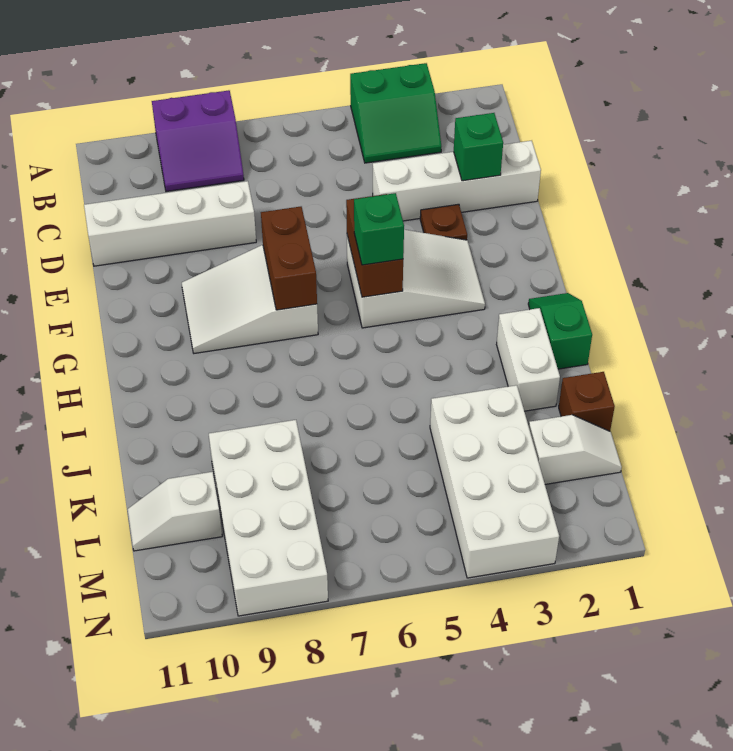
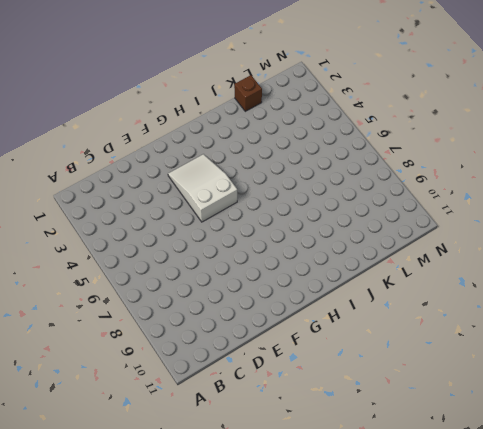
none -> green 2x2 slope [350,63,441,163]
none -> purple 2x2 slope [152,90,244,192]
none -> white 1x4 brick [373,141,541,221]

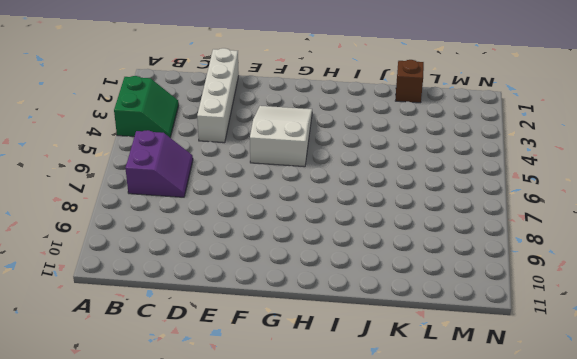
purple 2x2 slope [125,130,193,197] -> purple 2x2 slope moved to [152,90,244,192]
none -> white 1x4 brick [84,181,256,266]
none -> brown 1x1 plate [420,204,467,240]
none -> white 2x3 slope [182,245,318,353]

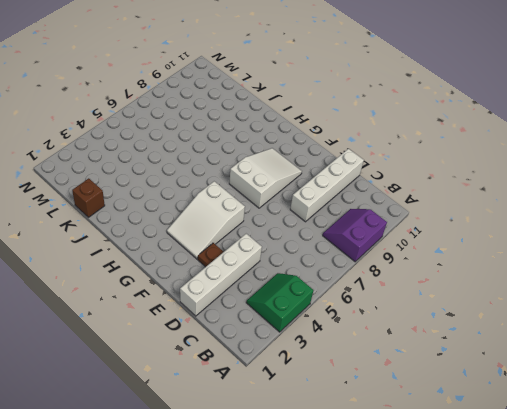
none -> green 1x2 slope [528,293,592,369]
none -> white 1x2 brick [497,308,560,411]
none -> white 2x4 brick [430,385,559,578]

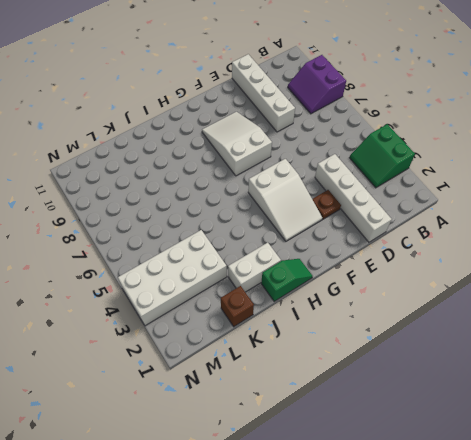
none -> white 2x4 brick [209,420,328,616]
none -> white 1x2 slope [529,415,622,484]
none -> white 1x2 slope [128,472,222,551]

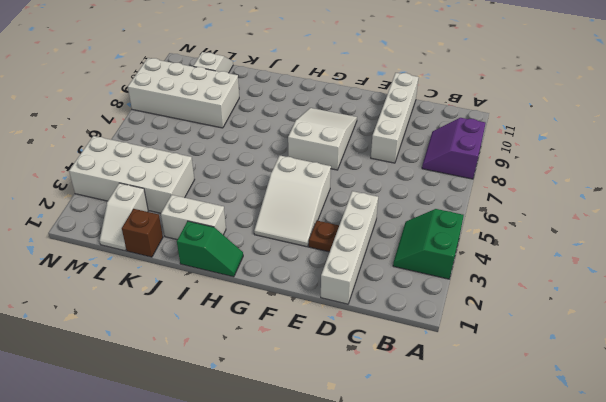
none -> green 1x1 brick [454,113,503,181]
none -> brown 1x2 brick [346,194,403,297]
none -> brown 1x2 brick [261,207,317,310]

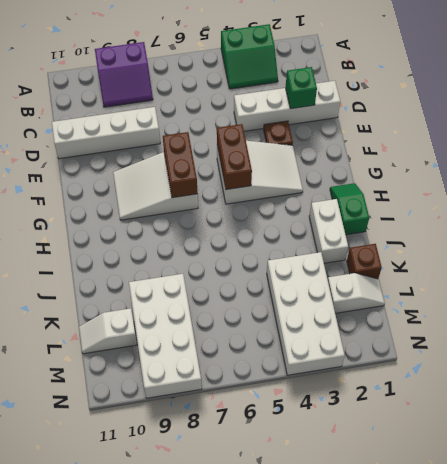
none -> green 1x1 brick [354,193,404,265]

